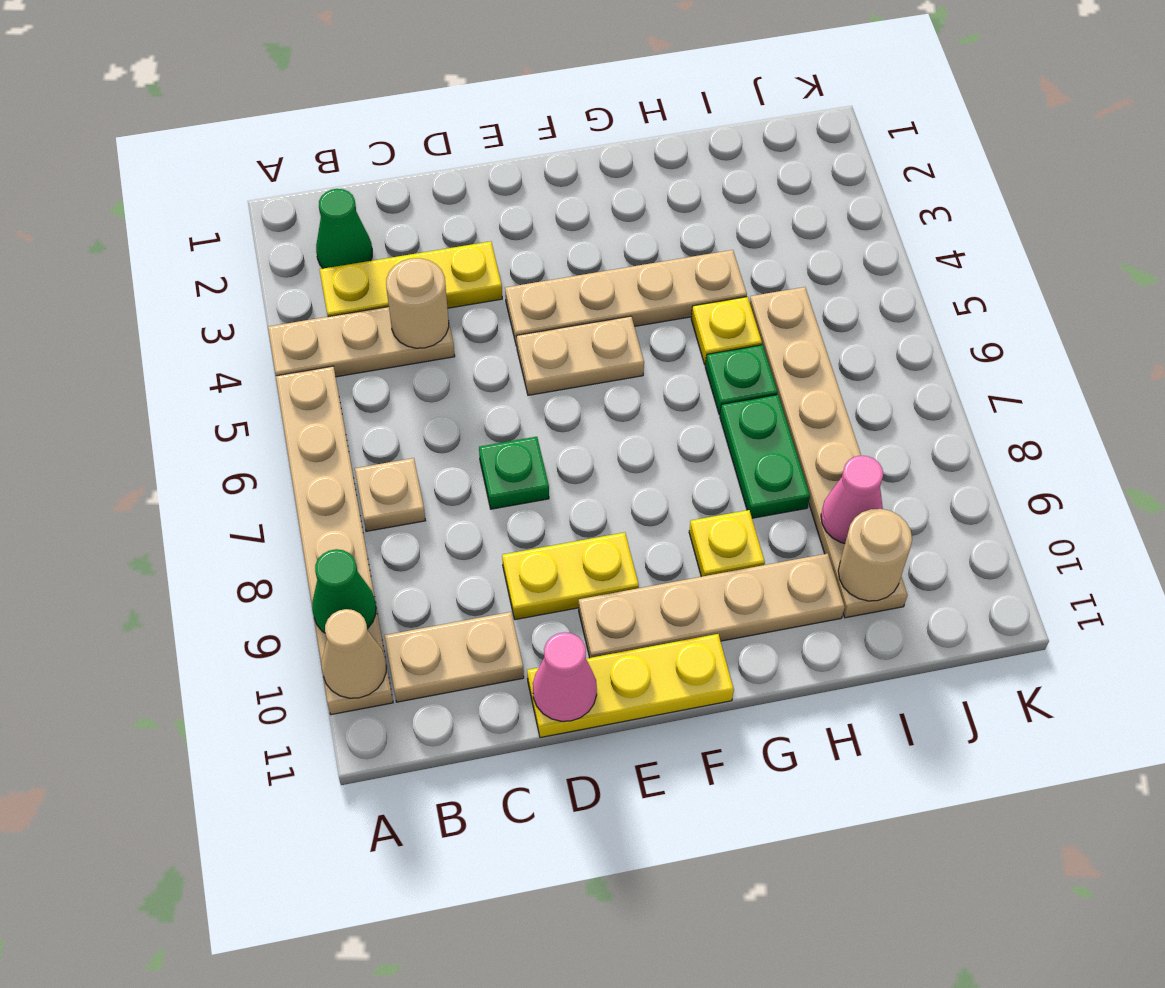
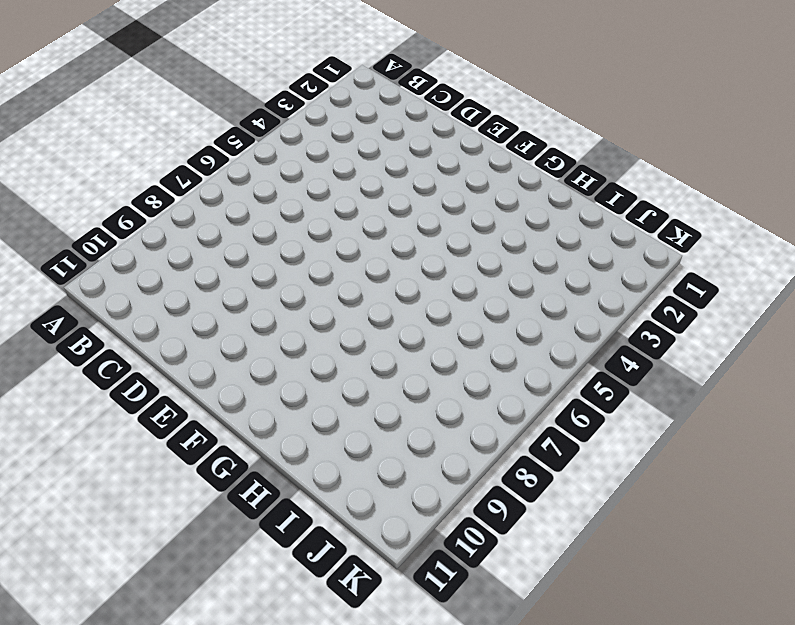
none -> tan 1x3 plate [268,307,455,377]
none -> tan 1x6 plate [276,366,393,715]
none -> green 1x1 cone [316,189,372,269]

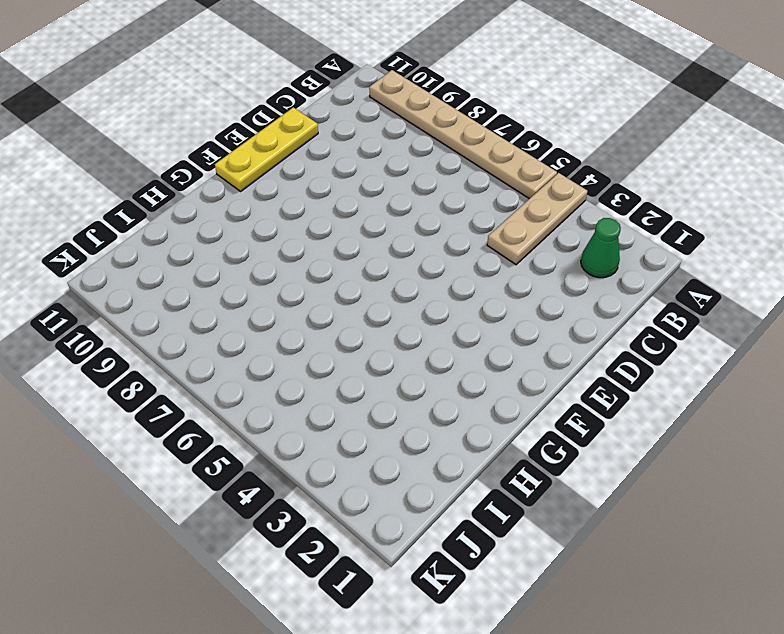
none -> yellow 1x3 plate [319,241,502,317]
none -> tan 1x1 plate [355,458,425,531]
none -> tan 1x2 plate [385,612,524,702]

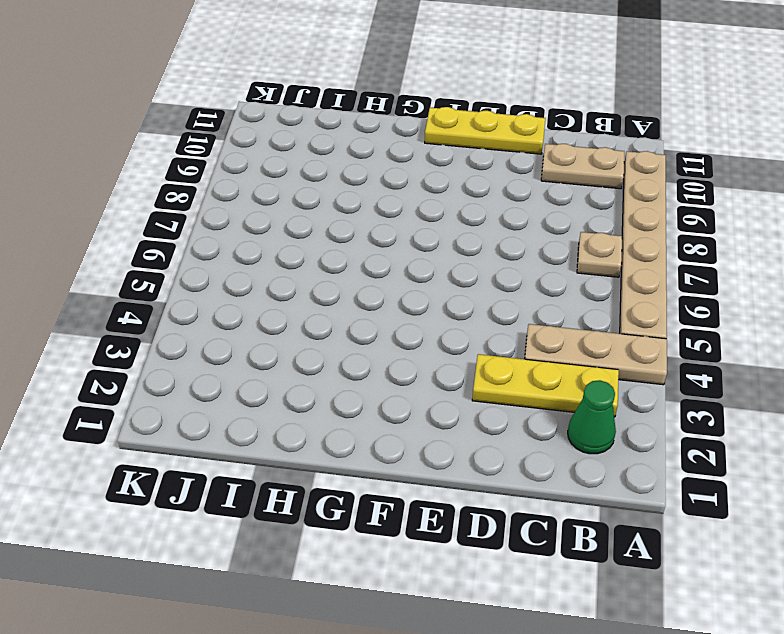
none -> green 1x1 plate [479,437,549,509]
none -> yellow 1x2 plate [502,532,639,620]
none -> tan 1x4 plate [505,250,747,346]

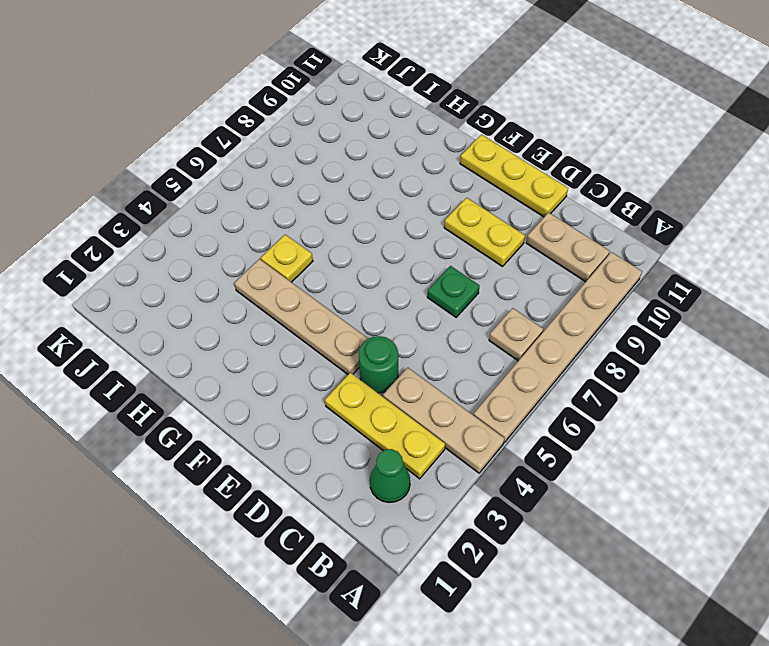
green 1x1 round brick [359,336,398,393] -> none
none -> tan 1x2 plate [516,316,644,395]
none -> tan 1x4 plate [579,553,845,658]
none -> yellow 1x1 plate [689,510,765,577]

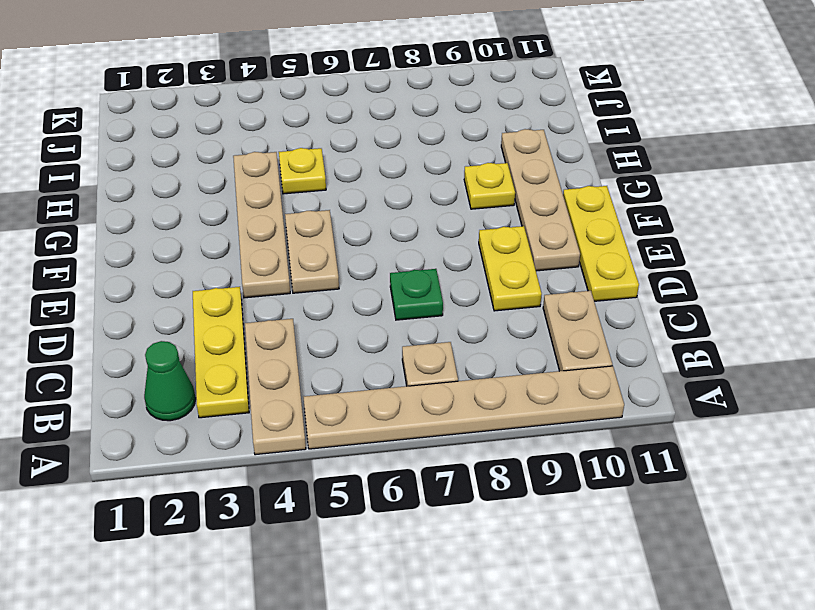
none -> green 1x1 plate [705,345,777,415]
none -> green 1x2 plate [720,395,810,518]
none -> tan 1x6 plate [750,287,907,618]

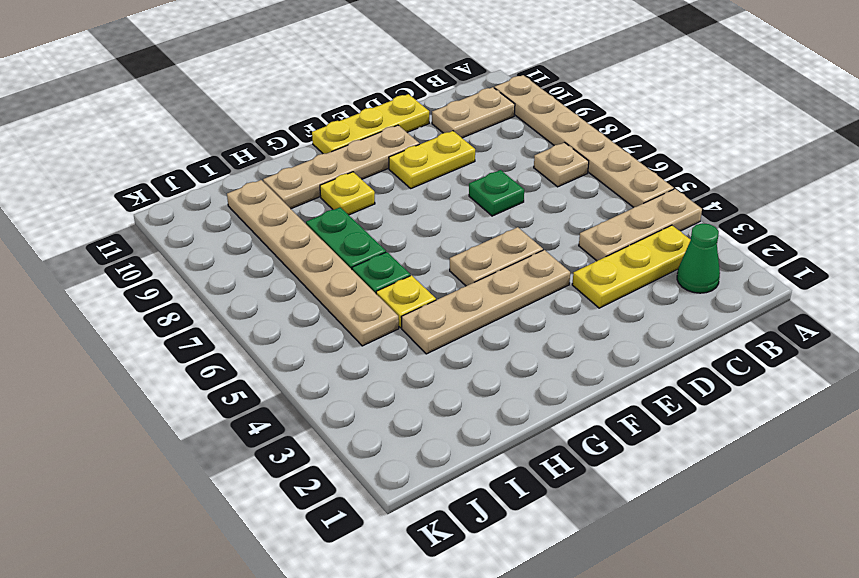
none -> green 1x1 cone [312,549,376,633]
none -> tan 1x1 cone [322,609,386,698]
none -> tan 1x1 round brick [386,258,449,348]

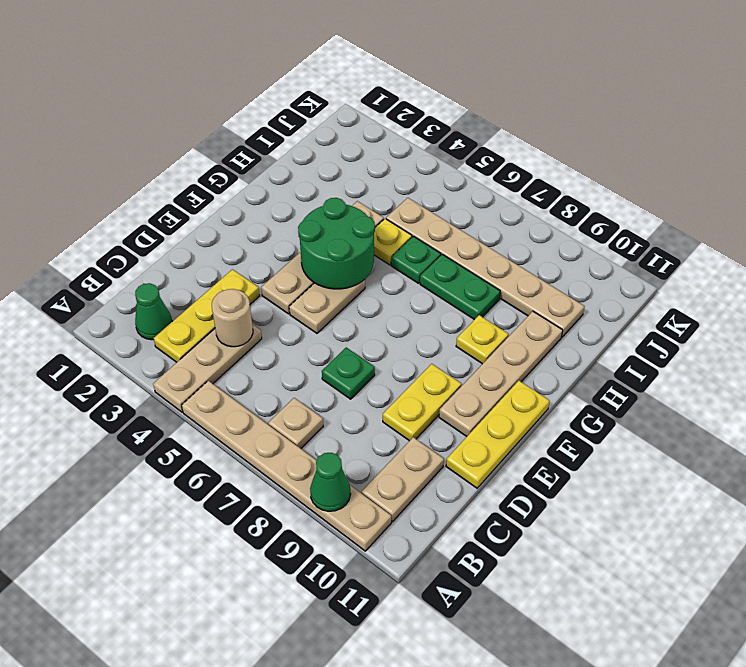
green 2x2 round brick [298,198,375,289] -> none
none -> tan 1x1 cone [322,609,386,698]
none -> pink 1x1 cone [533,632,597,721]
none -> pink 1x1 cone [821,456,883,543]

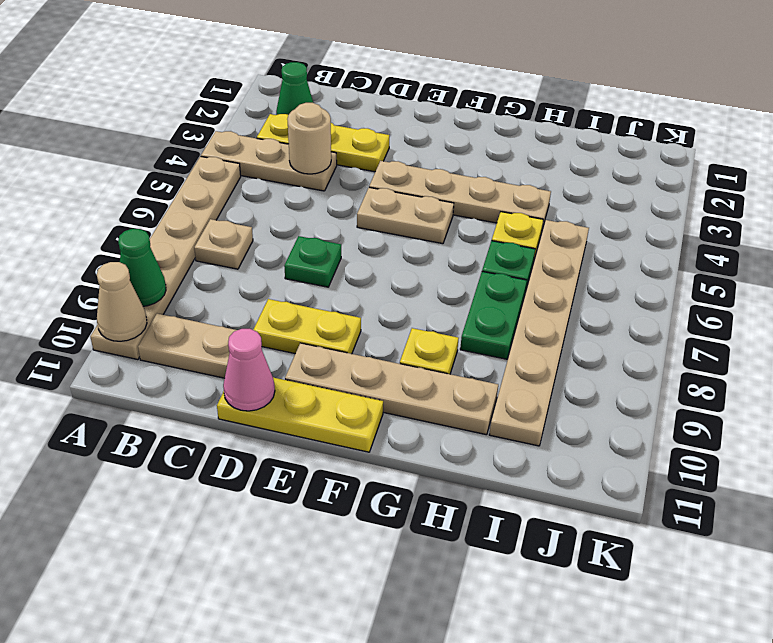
none -> pink 1x1 cone [821,456,883,543]
none -> tan 1x1 round brick [838,509,912,601]

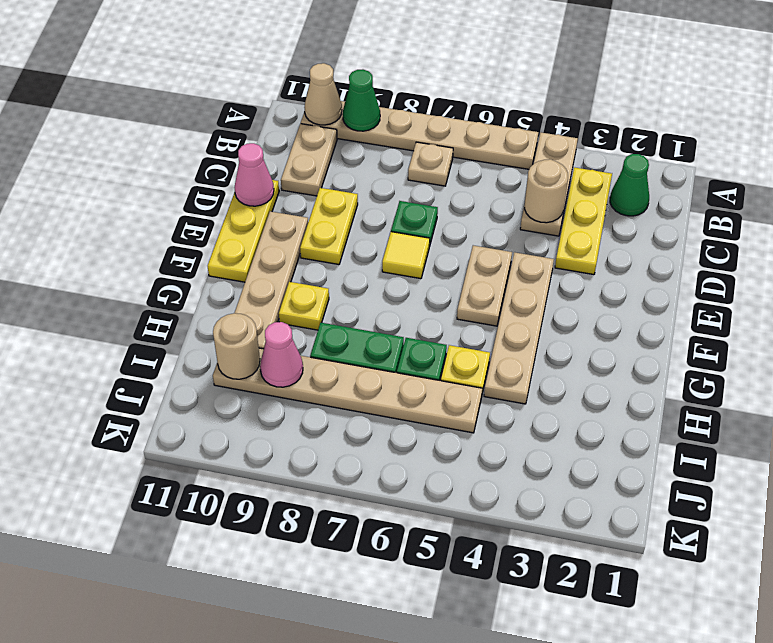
yellow 1x1 tile [382,232,430,279] -> none

